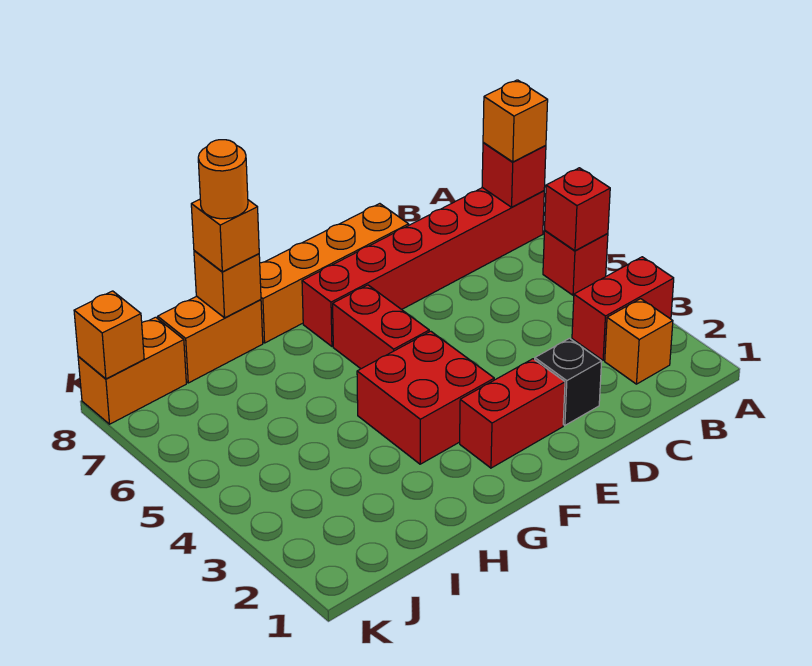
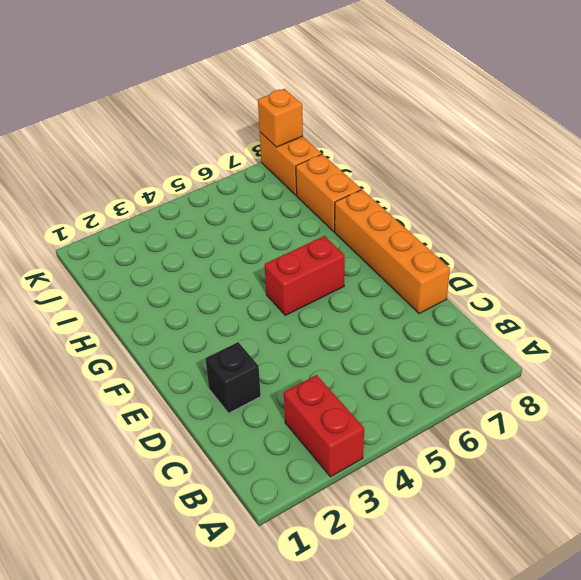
none -> red 1x1 brick [543,231,608,295]
none -> red 1x6 brick [302,188,544,346]
none -> orange 1x1 brick [605,299,673,384]

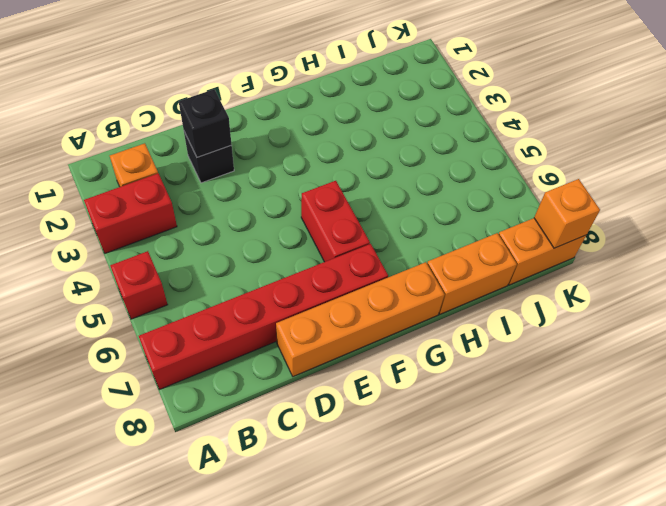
black 1x1 brick [179,89,232,157] -> none
none -> red 1x2 brick [460,359,565,468]
none -> red 2x2 brick [357,331,494,464]
none -> red 1x1 brick [545,168,610,251]

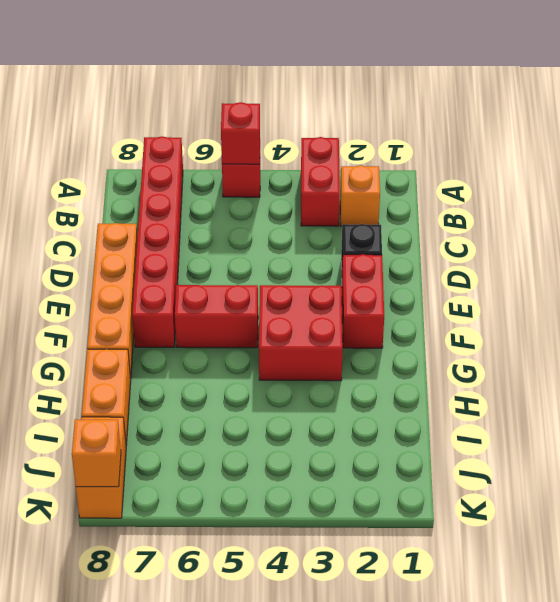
none -> red 1x1 brick [482,143,546,207]
none -> orange 1x1 brick [194,251,261,318]
none -> orange 1x1 brick [483,80,548,162]

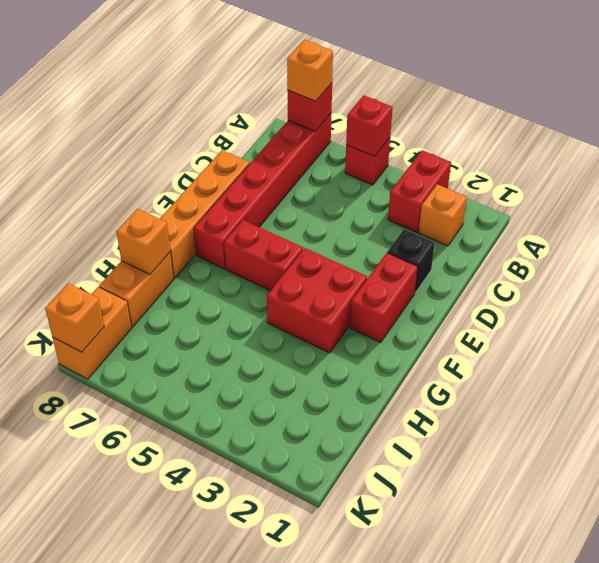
none -> orange 1x1 brick [191,199,259,272]
none -> orange 1x1 round brick [198,140,248,219]

